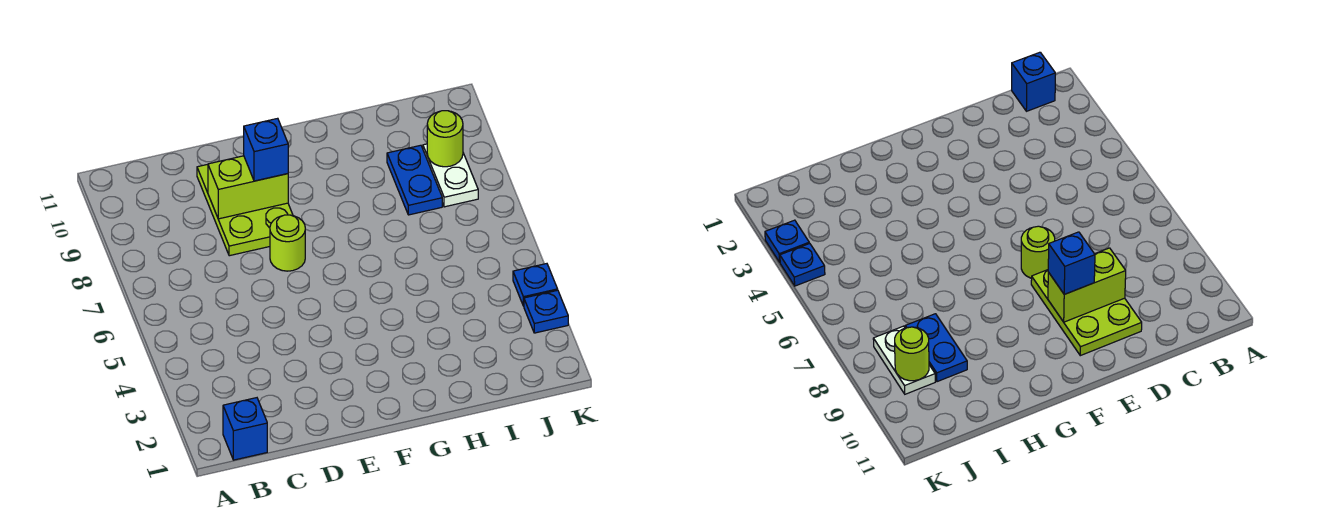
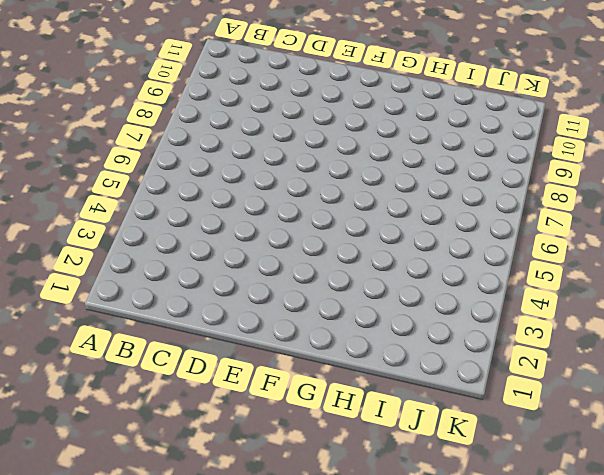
none -> blue 1x1 brick [223,398,267,460]
none -> lime 2x3 plate [197,164,293,256]

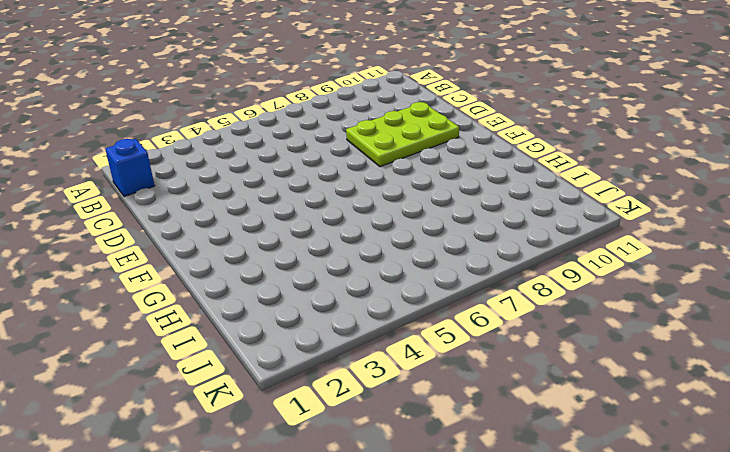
none -> lime 1x1 round brick [270,215,305,271]
none -> blue 1x2 plate [387,145,442,215]

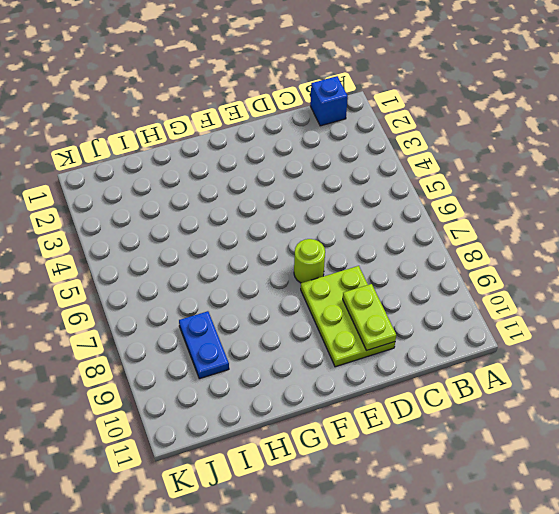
lime 1x2 plate [343,284,396,350] -> lime 1x2 brick [208,156,288,219]
none -> white 1x2 plate [423,144,478,207]
none -> blue 1x1 plate [524,290,568,333]

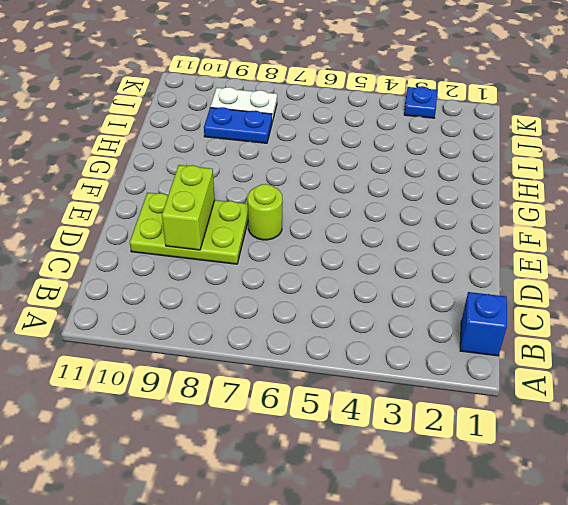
none -> blue 1x1 plate [513,264,558,306]
none -> lime 1x1 round brick [427,111,463,167]

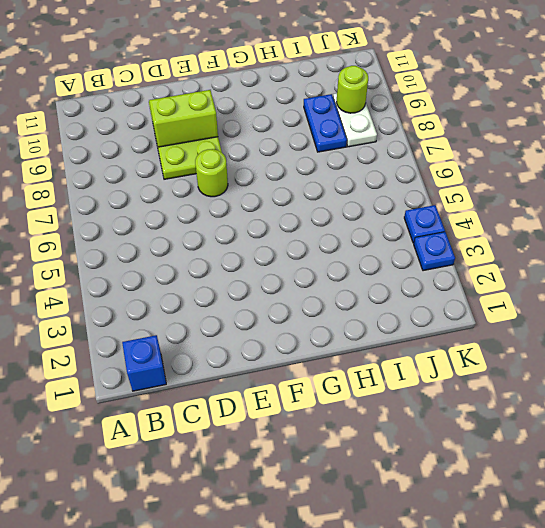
none -> blue 1x1 brick [244,118,288,181]

